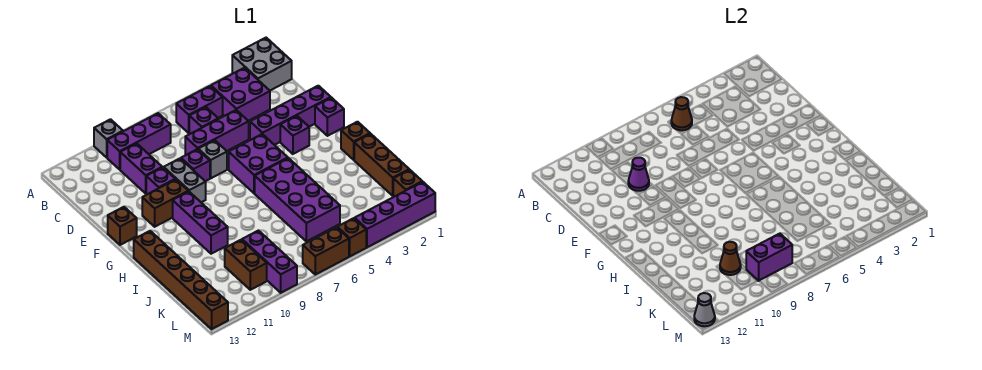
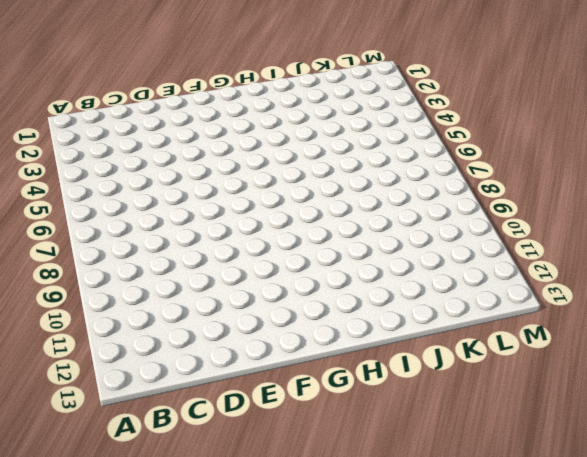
none -> grey 2x2 brick [232,38,292,90]
none -> grey 1x1 brick [94,119,123,157]
none -> purple 2x2 brick [211,68,270,121]
none -> purple 1x2 brick [176,86,223,133]

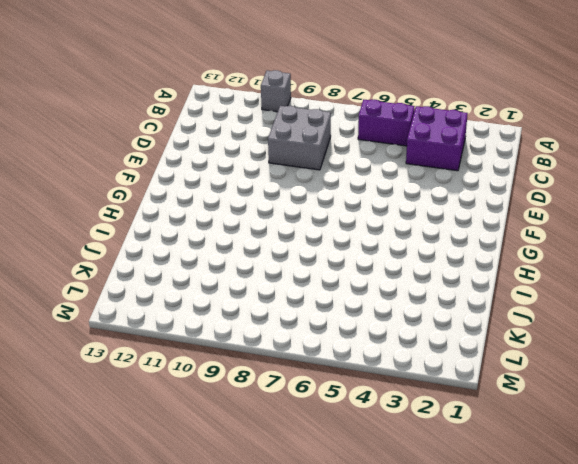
grey 2x2 brick [268,106,331,170] -> grey 2x2 brick moved to [232,38,292,90]
none -> purple 1x3 brick [107,113,171,169]
none -> purple 1x1 brick [189,107,218,134]
none -> purple 1x2 brick [120,143,162,194]
none -> purple 1x3 brick [185,110,249,155]

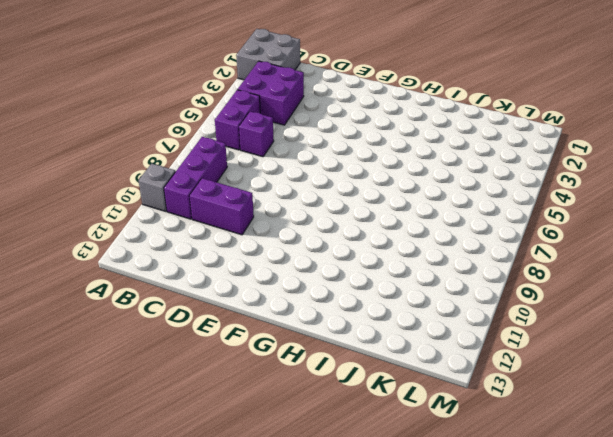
none -> purple 1x3 brick [185,110,249,155]
none -> purple 1x4 brick [250,86,331,145]
none -> grey 1x1 brick [198,140,227,178]
none -> purple 1x1 brick [181,149,210,181]

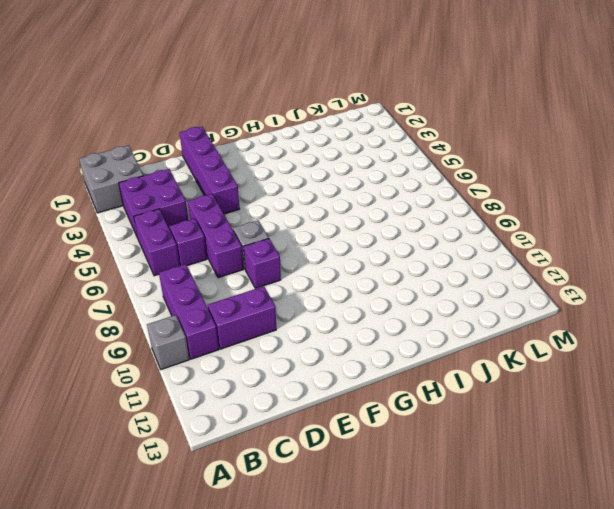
none -> grey 1x2 brick [164,159,206,202]
none -> purple 1x1 brick [146,167,175,195]
none -> purple 1x1 brick [315,98,344,136]
none -> purple 1x1 brick [280,116,309,154]

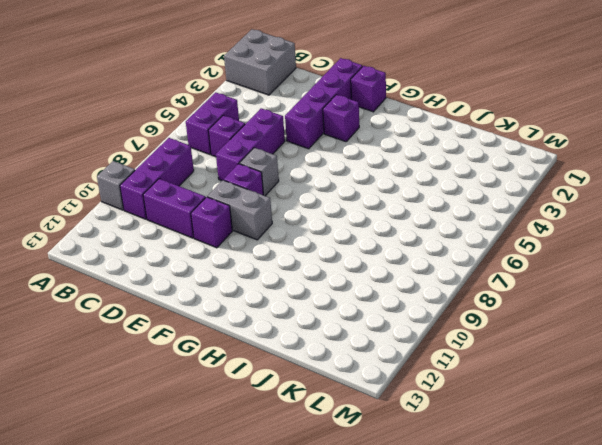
none -> purple 2x2 brick [211,68,270,121]
none -> purple 2x2 brick [229,134,288,193]
none -> brown 1x2 brick [142,179,188,227]
none -> brown 1x1 brick [108,207,137,245]

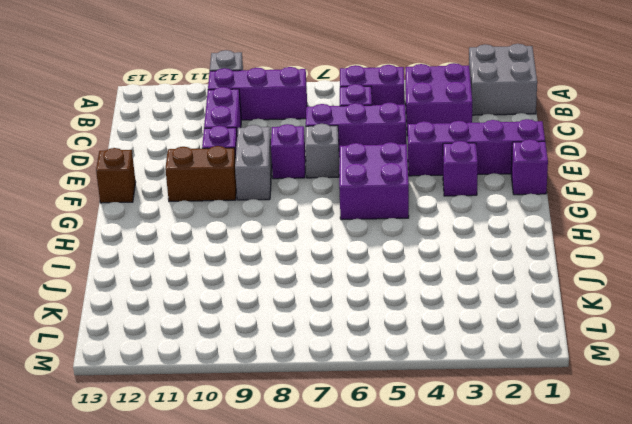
none -> purple 1x3 brick [173,191,228,254]
none -> brown 1x1 brick [341,122,370,160]
none -> purple 2x4 brick [255,158,340,241]
none -> brown 1x6 brick [134,231,228,329]

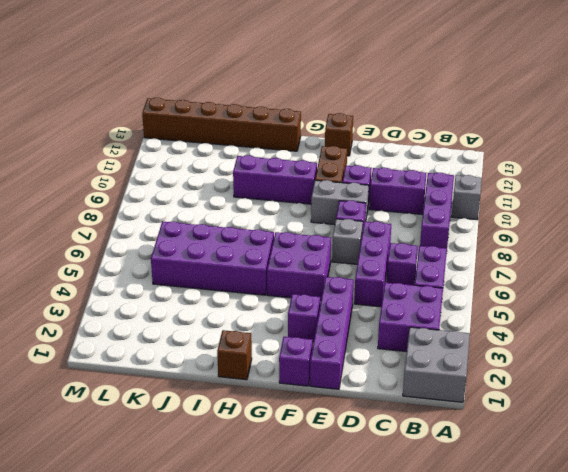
none -> brown 1x3 brick [354,134,409,196]
none -> purple 1x3 brick [242,230,297,293]
none -> brown 1x2 brick [225,240,267,290]
none -> brown 1x1 brick [393,170,422,197]

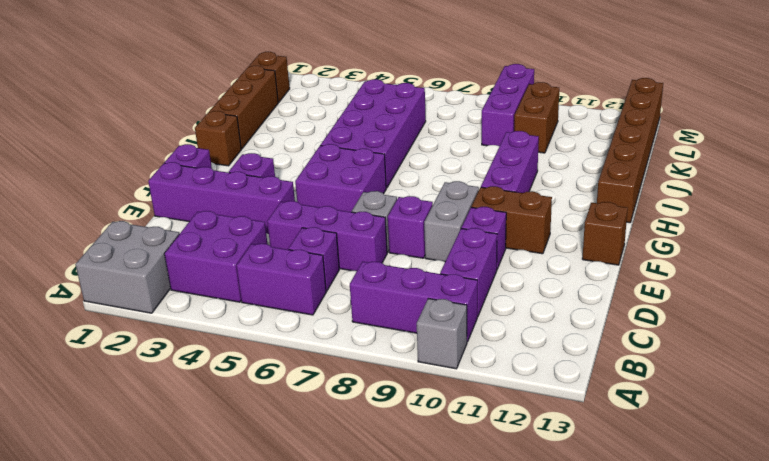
none -> purple 1x4 brick [355,182,435,247]
none -> brown 1x1 brick [337,218,366,256]
none -> brown 1x2 brick [303,227,349,275]
none -> brown 1x1 cone [671,97,692,130]

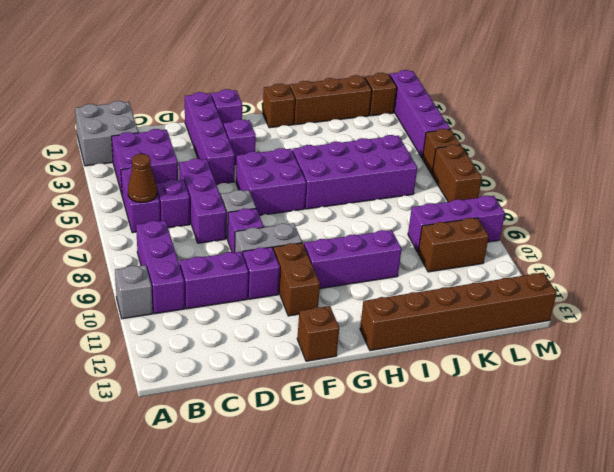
none -> purple 1x1 cone [628,158,649,191]
none -> brown 1x1 cone [720,242,741,275]
none -> purple 1x2 brick [746,234,792,281]
none -> grey 1x1 cone [694,293,715,326]

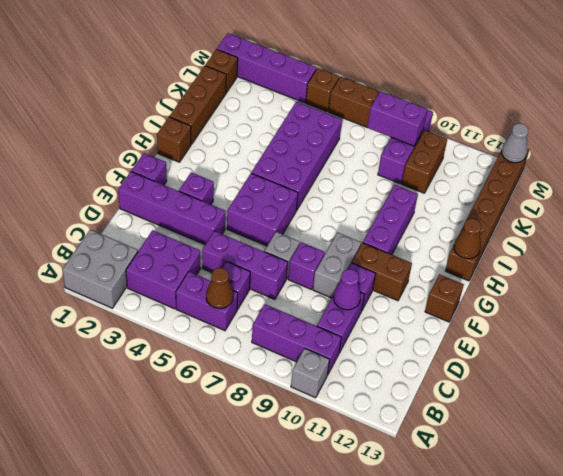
brown 1x1 cone [454,219,481,259] -> brown 1x1 cone moved to [720,242,741,275]

